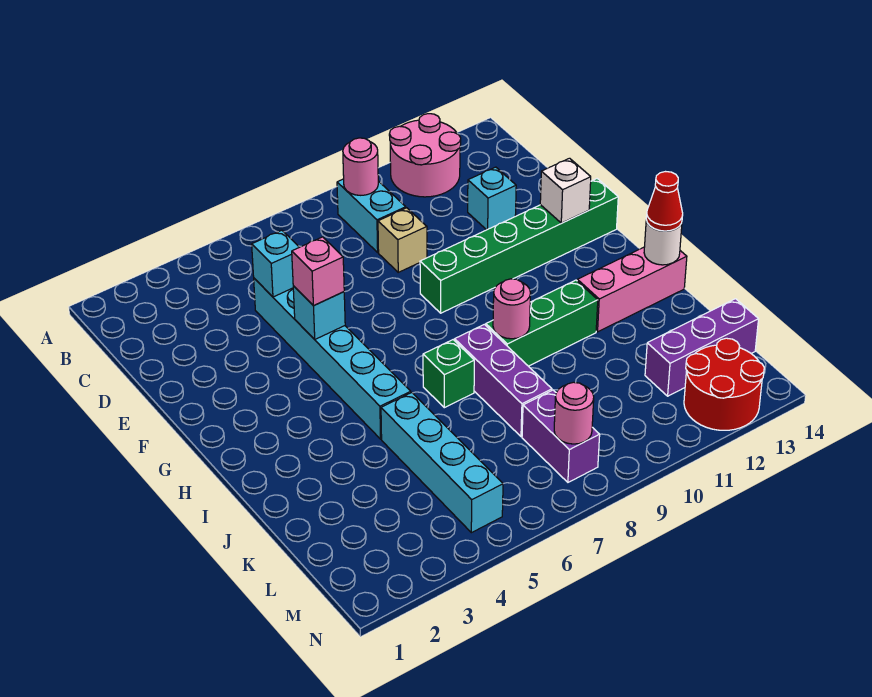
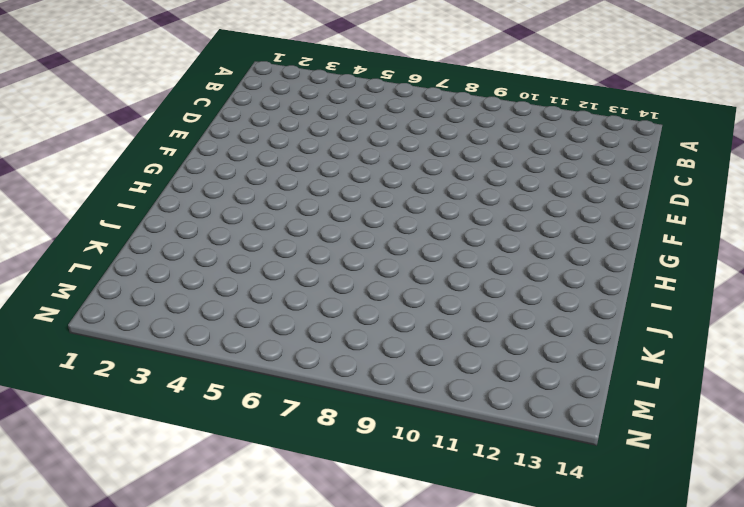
none -> pink 2x2 round brick [389,114,461,197]
none -> cyan 1x2 brick [337,179,406,252]
none -> cyan 1x6 brick [254,278,411,439]

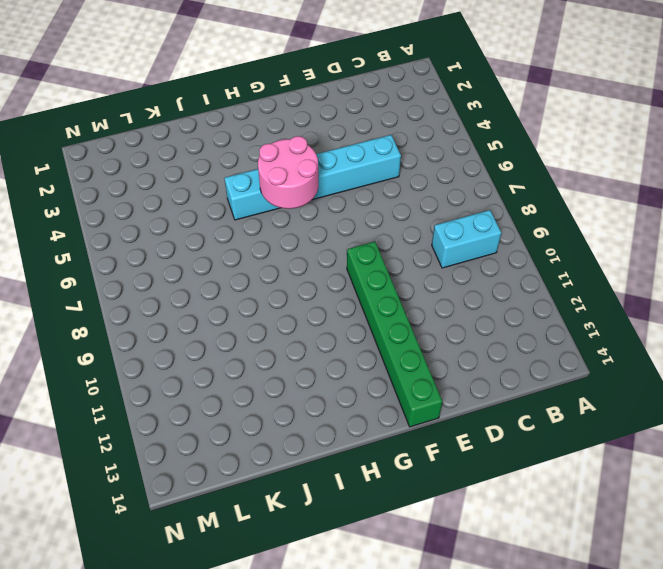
pink 2x2 round brick [258,136,319,209] -> pink 2x2 round brick moved to [389,114,461,197]
none -> tan 1x1 brick [378,208,427,272]
none -> cyan 1x1 brick [468,167,516,230]
none -> green 1x1 brick [423,340,474,408]

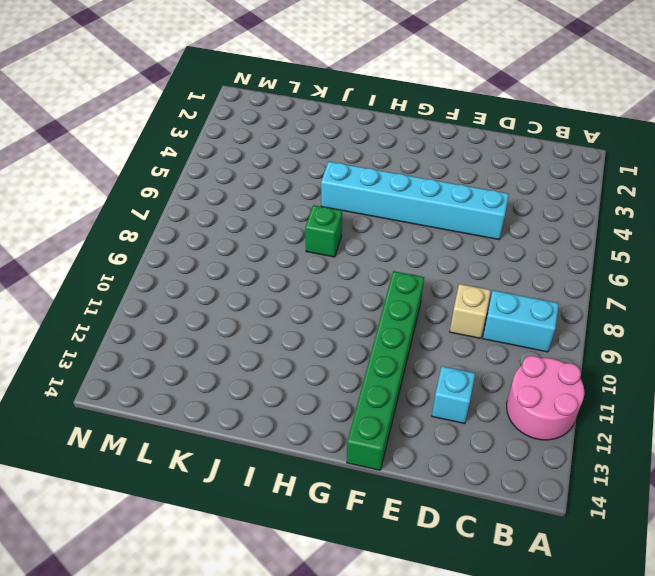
none -> purple 1x3 brick [455,324,552,437]
none -> green 1x3 brick [486,280,598,366]
none -> pink 1x3 brick [577,247,687,332]

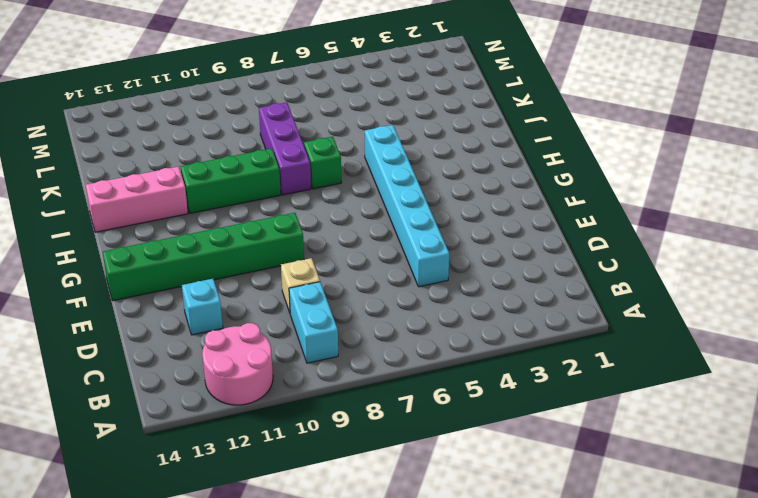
none -> cyan 1x4 brick [381,393,503,533]
none -> purple 1x2 brick [522,390,600,482]
none -> purple 1x3 brick [645,299,759,396]

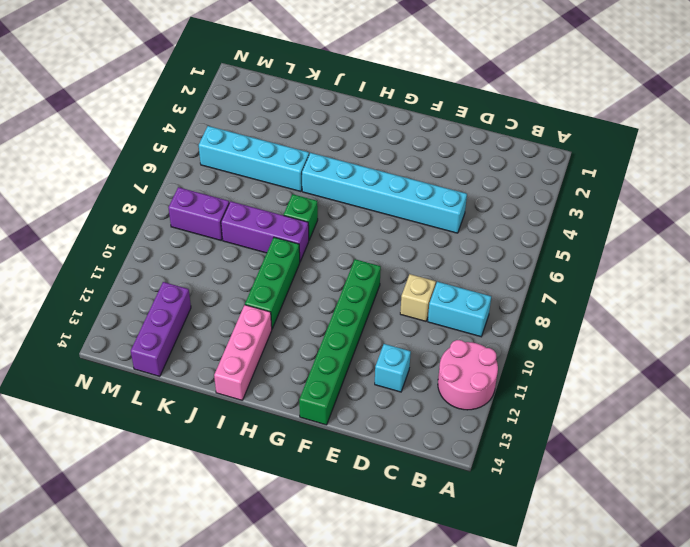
none -> red 2x2 round brick [684,338,764,430]
none -> pink 1x1 round brick [343,138,378,195]
none -> cyan 1x1 brick [252,230,299,297]

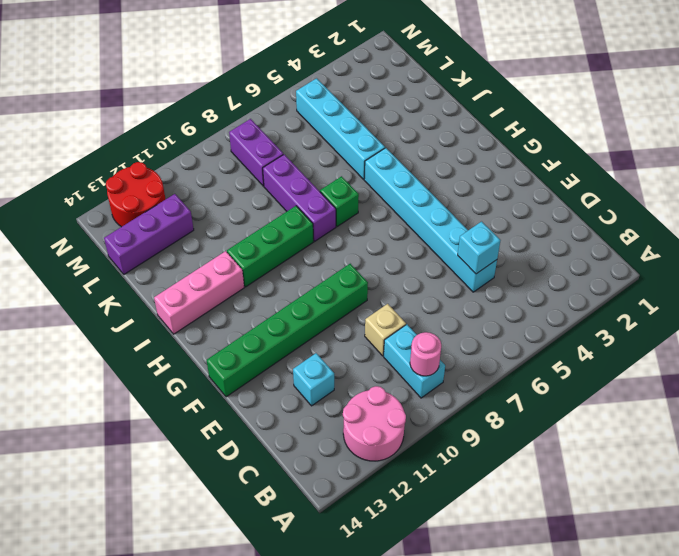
none -> cyan 1x1 brick [293,286,345,339]
none -> white 1x1 brick [540,158,591,223]
none -> pink 1x1 round brick [493,279,531,339]

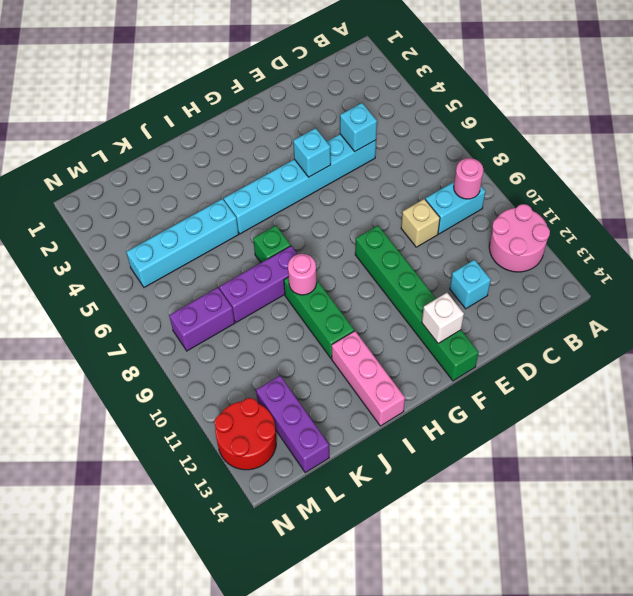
none -> white 1x1 round brick [644,220,682,265]
none -> pink 1x1 round brick [554,382,594,444]
none -> pink 1x1 brick [292,237,344,306]

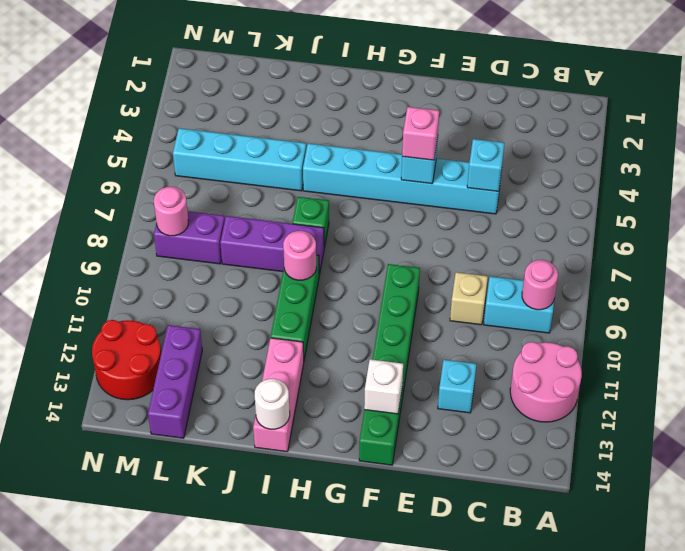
none -> red 1x1 cone [646,172,683,231]

